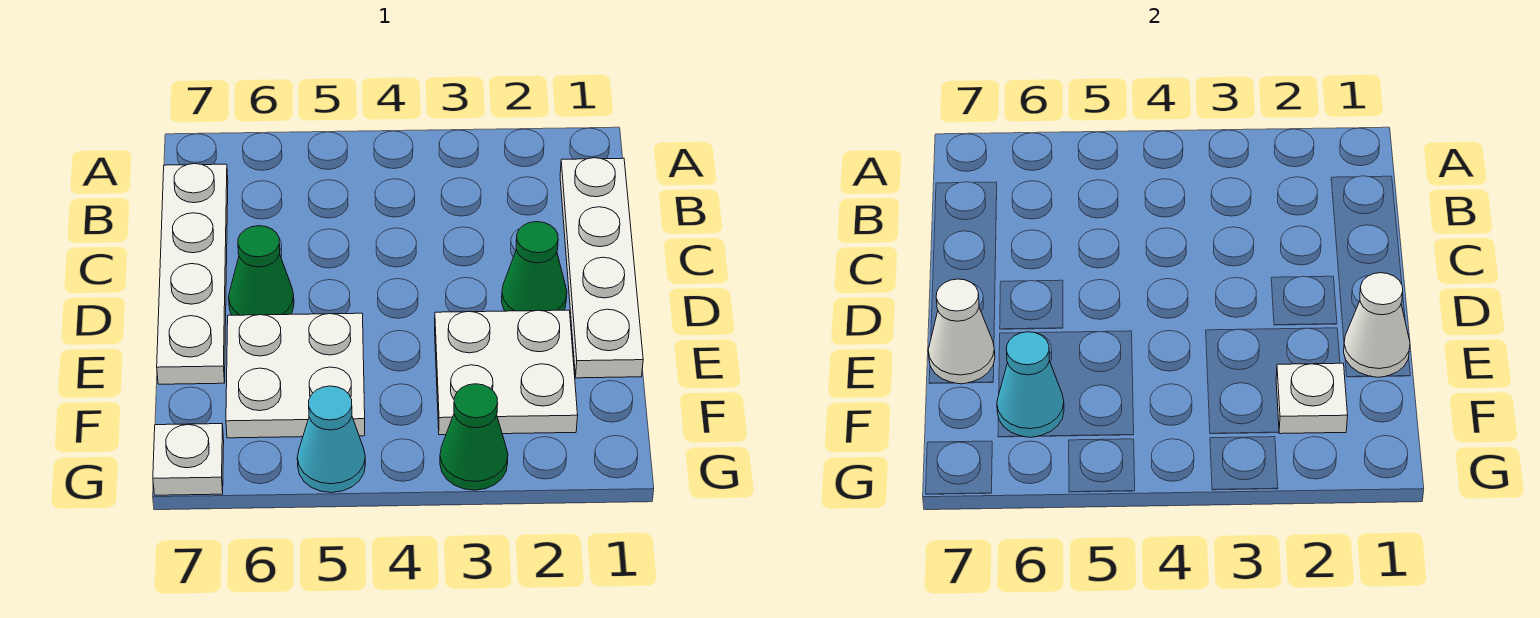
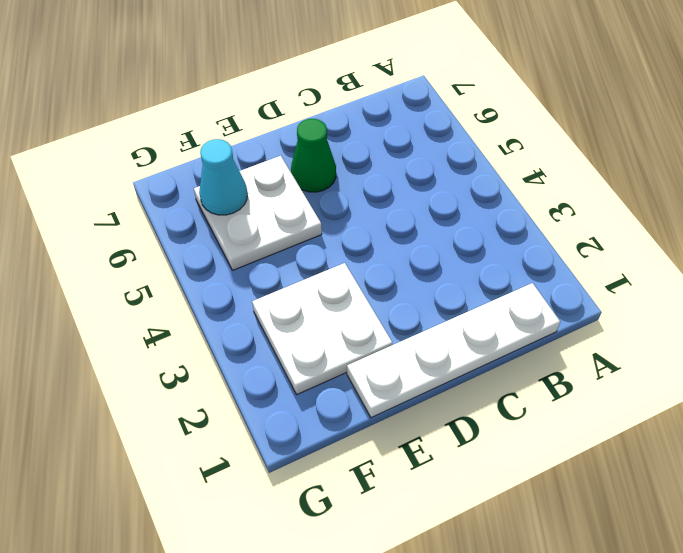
none -> white 1x4 plate [157,164,228,384]
none -> green 1x1 cone [502,222,567,311]
none -> green 1x1 cone [440,384,508,490]

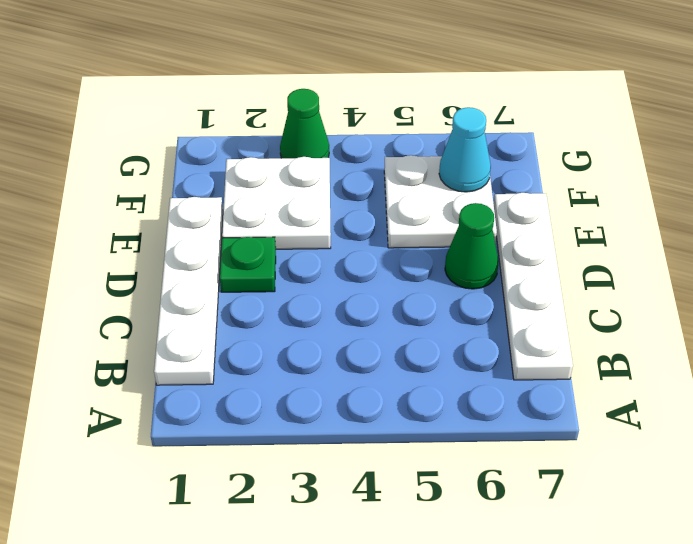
green 1x1 plate [220,237,276,292] -> green 1x1 cone [502,222,567,311]
none -> cyan 1x1 cone [297,386,365,493]
none -> white 1x1 plate [153,424,224,495]
none -> white 1x1 cone [1344,273,1410,377]

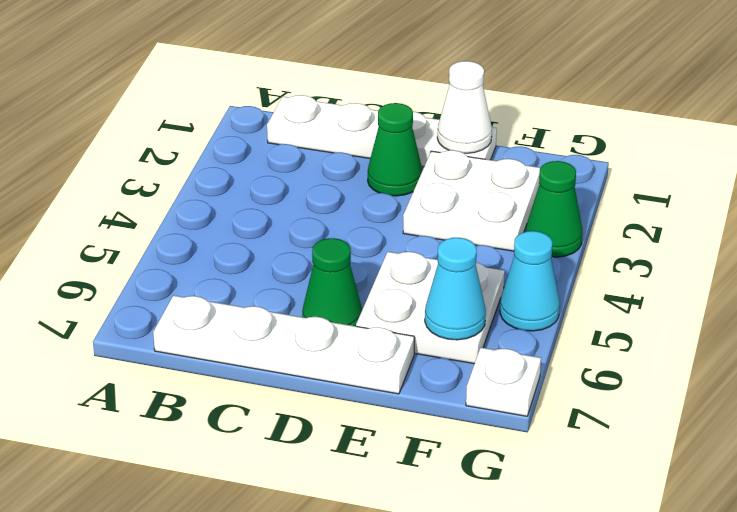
none -> white 1x1 cone [928,279,995,384]
none -> white 1x1 plate [1276,363,1348,434]

